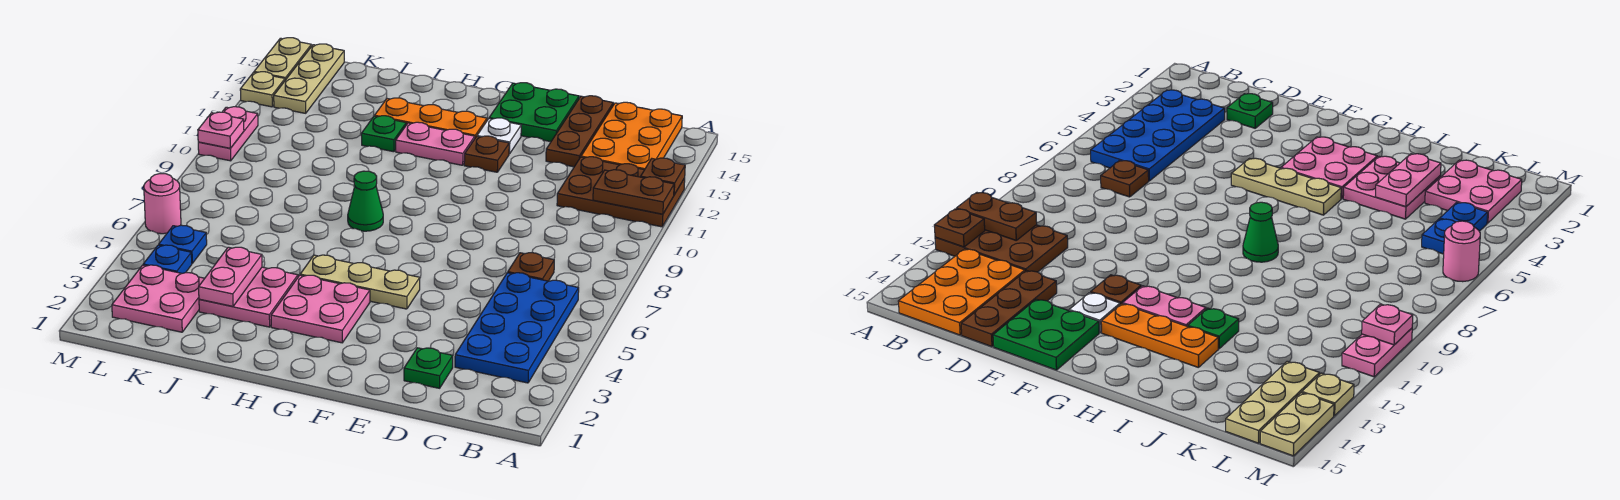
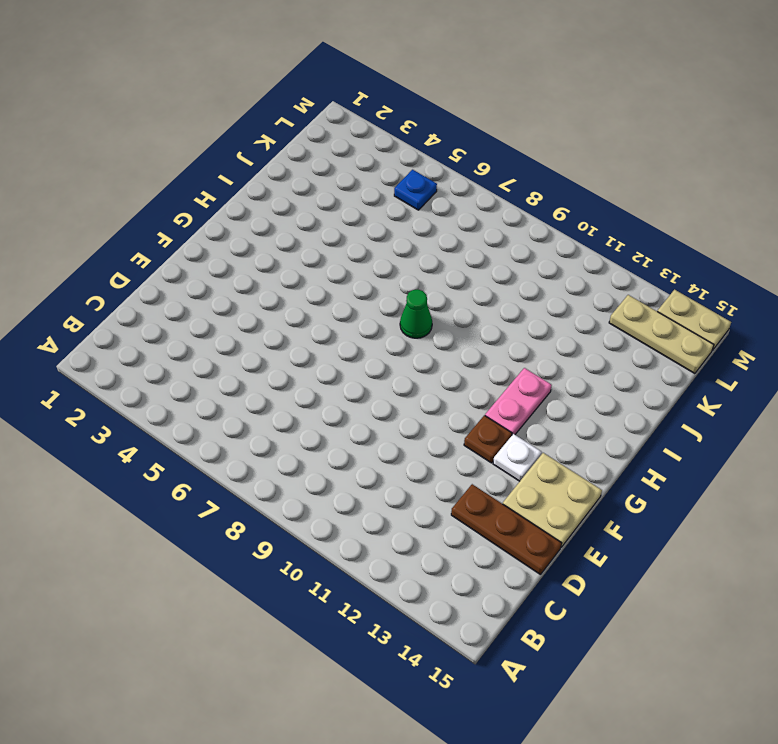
tan 2x2 plate [503,453,602,547] -> green 2x2 plate [489,83,579,142]
none -> brown 2x3 plate [557,157,685,227]
none -> blue 2x4 plate [455,273,579,383]
none -> orange 2x3 plate [581,102,682,170]

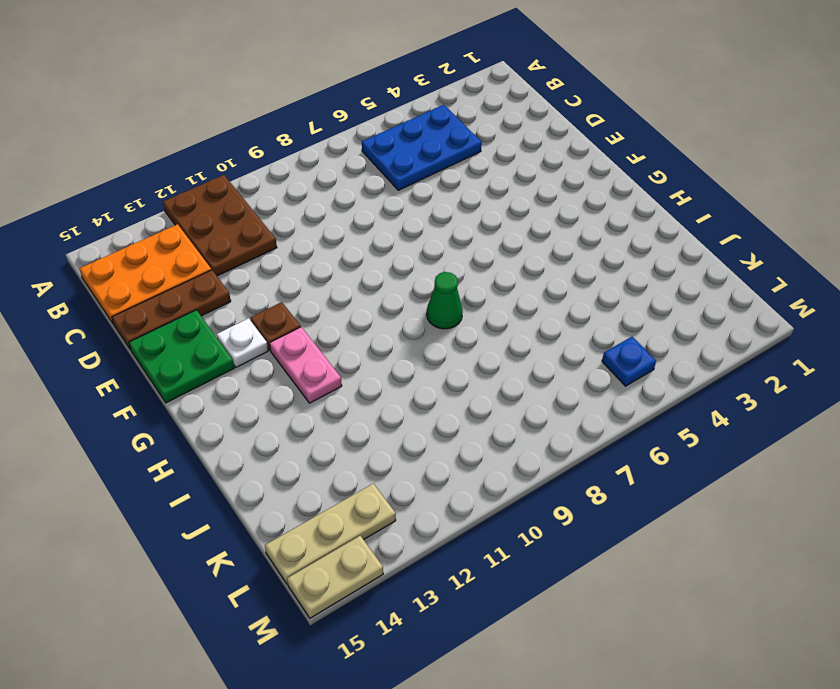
blue 2x3 plate [362,105,482,190] -> blue 2x4 plate [455,273,579,383]
none -> brown 1x1 plate [508,253,554,281]
none -> green 1x1 plate [404,348,453,388]
none -> tan 1x3 plate [300,255,420,309]

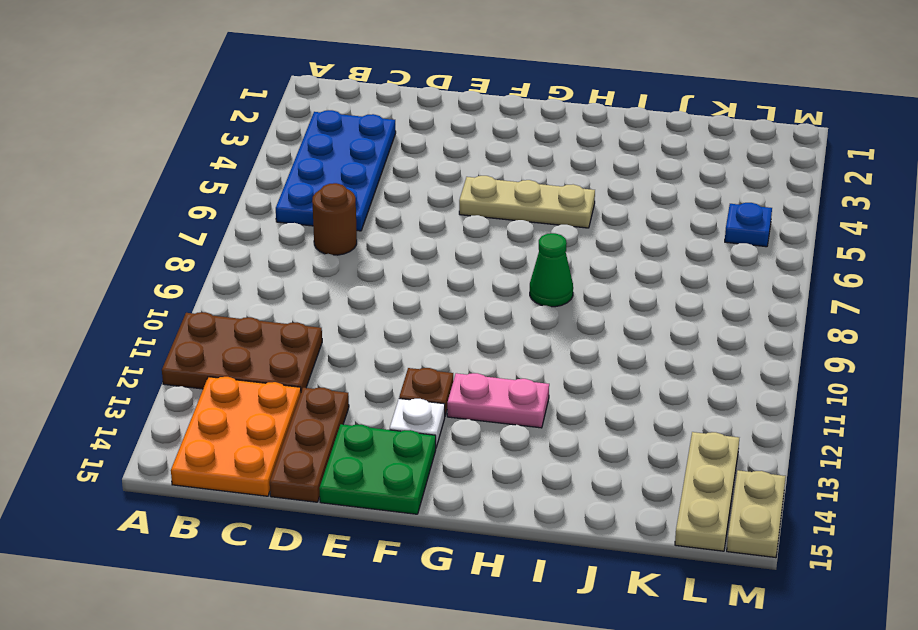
brown 1x1 round brick [312,183,357,255] -> brown 1x1 plate [508,253,554,281]
none -> green 1x1 plate [404,348,453,388]
none -> pink 2x2 plate [271,275,370,343]
none -> orange 1x3 plate [375,98,487,138]

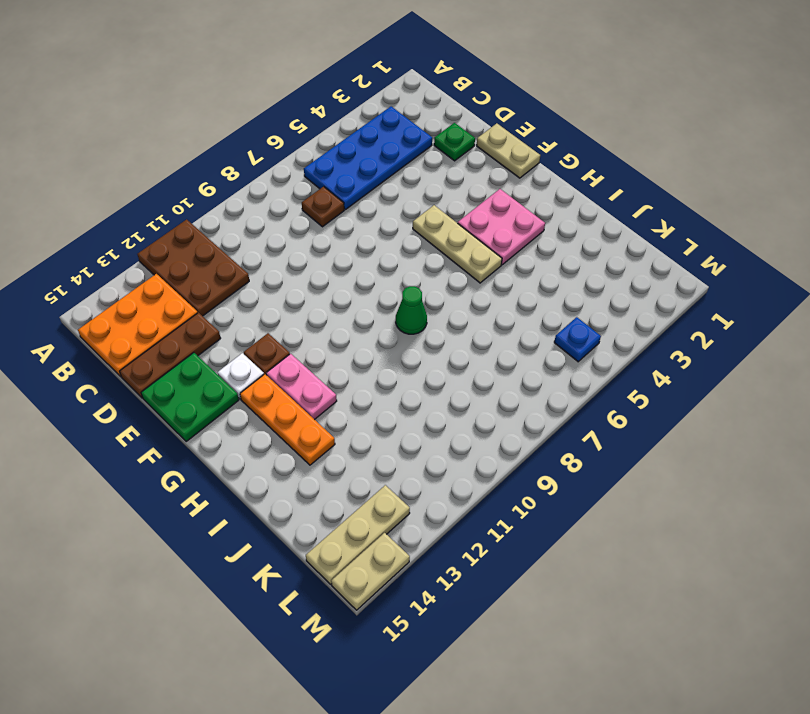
tan 1x2 plate [477,123,540,178] -> none
none -> pink 2x2 plate [199,267,298,327]
none -> green 1x1 plate [361,116,406,152]
none -> pink 2x2 plate [112,265,205,332]

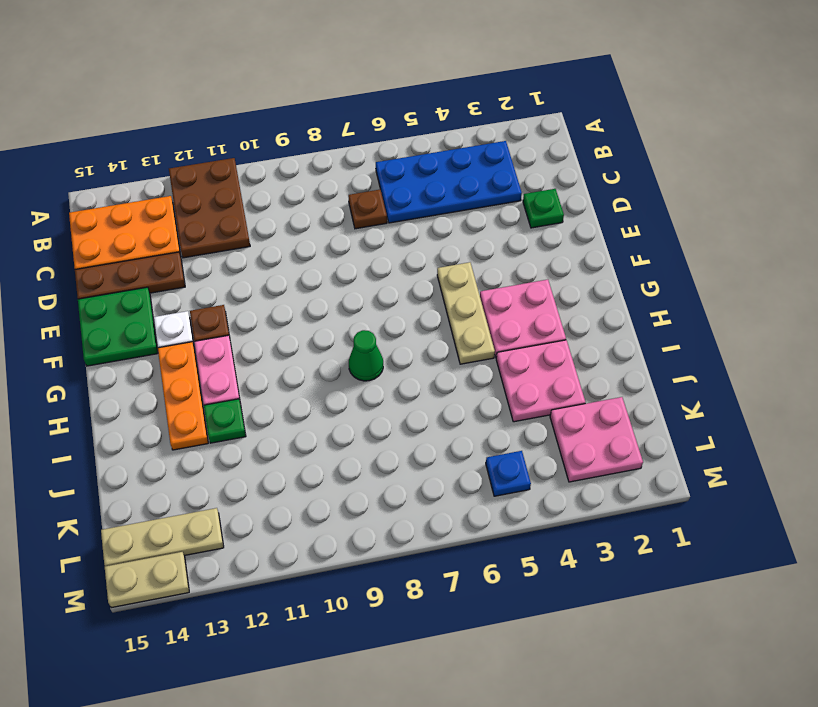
none -> blue 1x1 plate [143,245,192,273]
none -> pink 1x1 round brick [144,174,181,234]
none -> pink 1x2 plate [198,107,258,161]

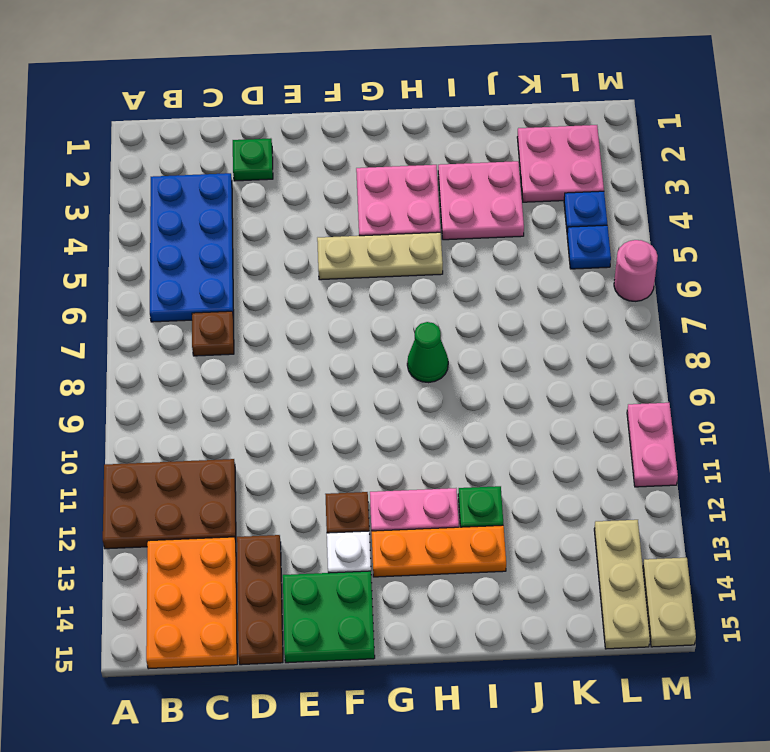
none -> tan 1x1 plate [240,72,285,107]
none -> brown 1x2 plate [593,170,674,214]
none -> brown 1x1 plate [641,158,685,195]

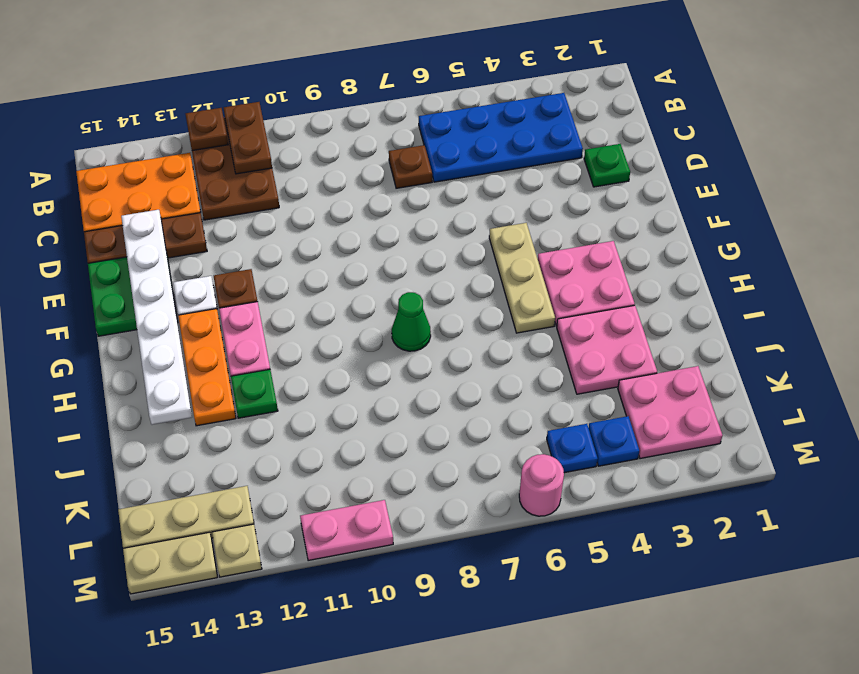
white 1x6 plate [121,210,192,425] -> none
none -> pink 1x2 plate [199,247,262,306]
none -> pink 1x1 plate [198,112,244,148]

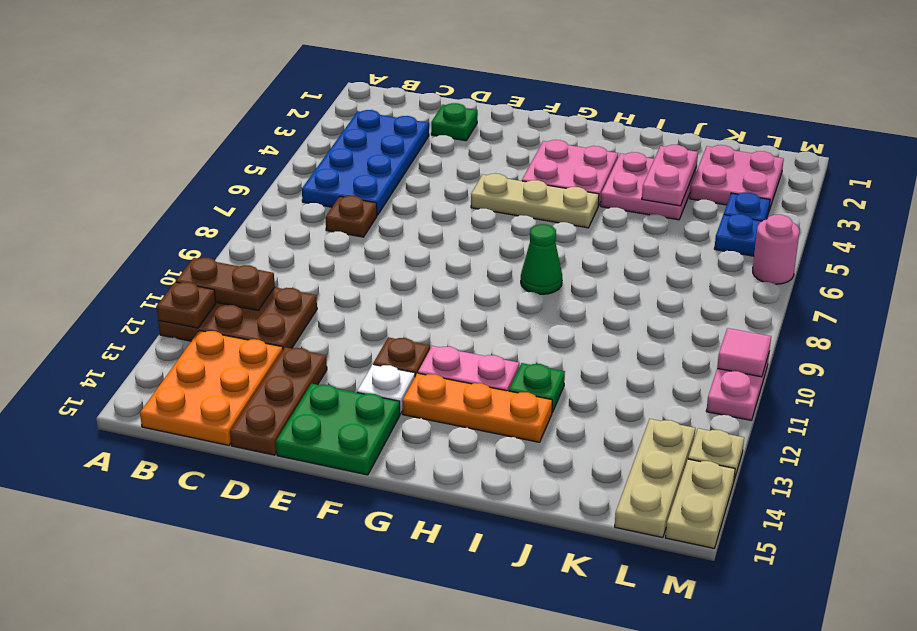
pink 1x1 tile [717,328,771,377] -> pink 1x1 plate [198,112,244,148]

